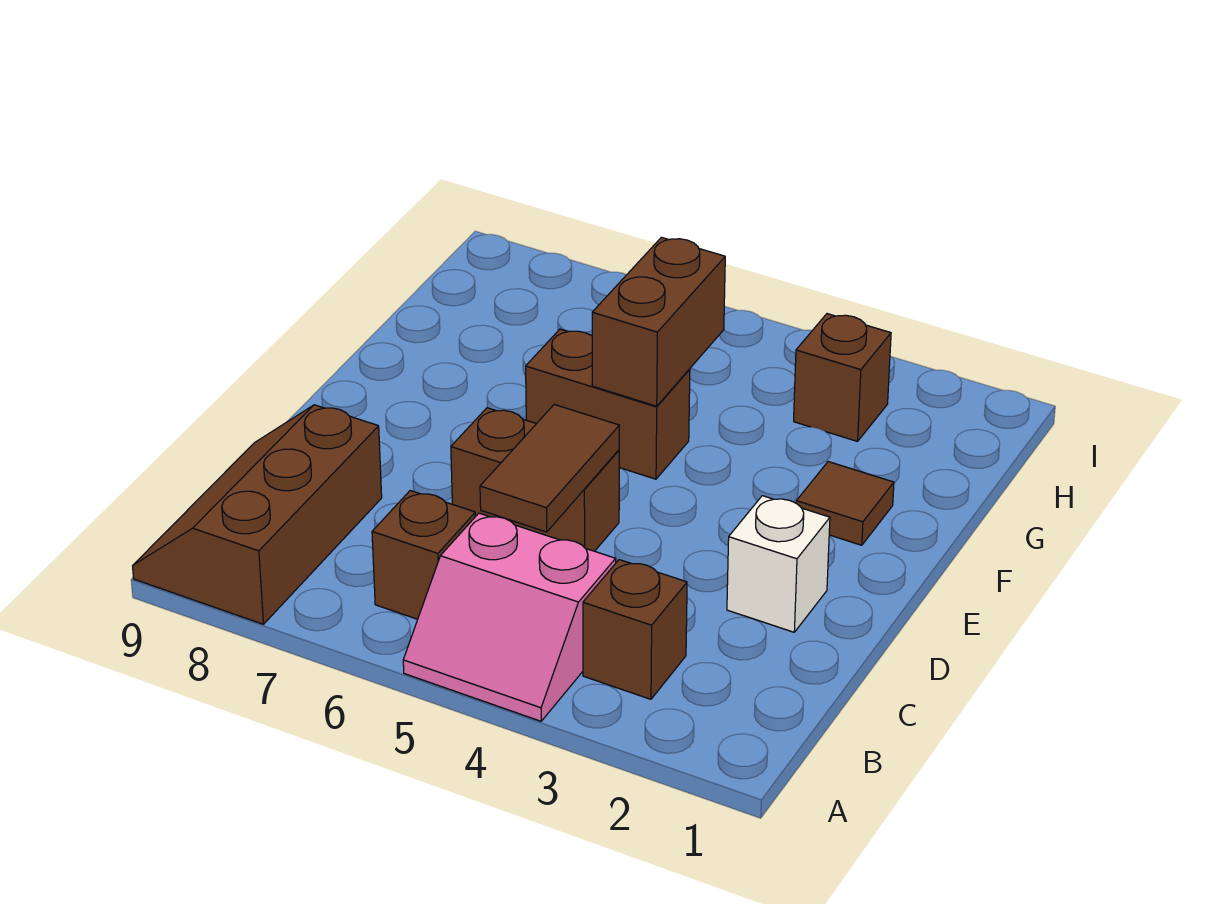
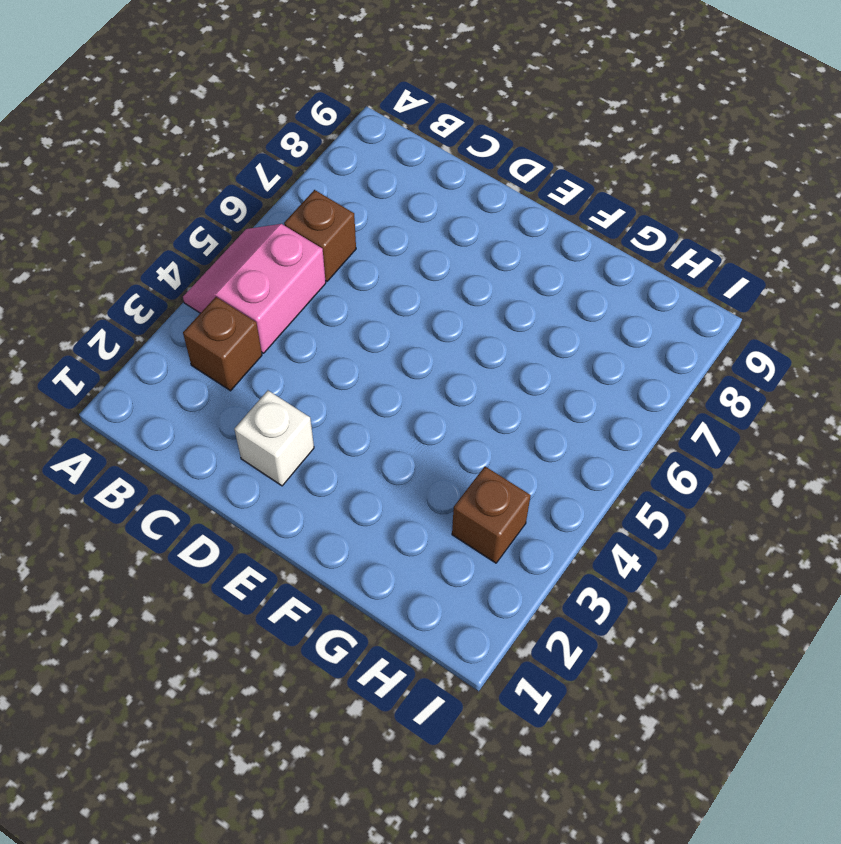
none -> brown 2x3 slope [133,405,382,624]
none -> brown 1x2 brick [451,408,619,551]

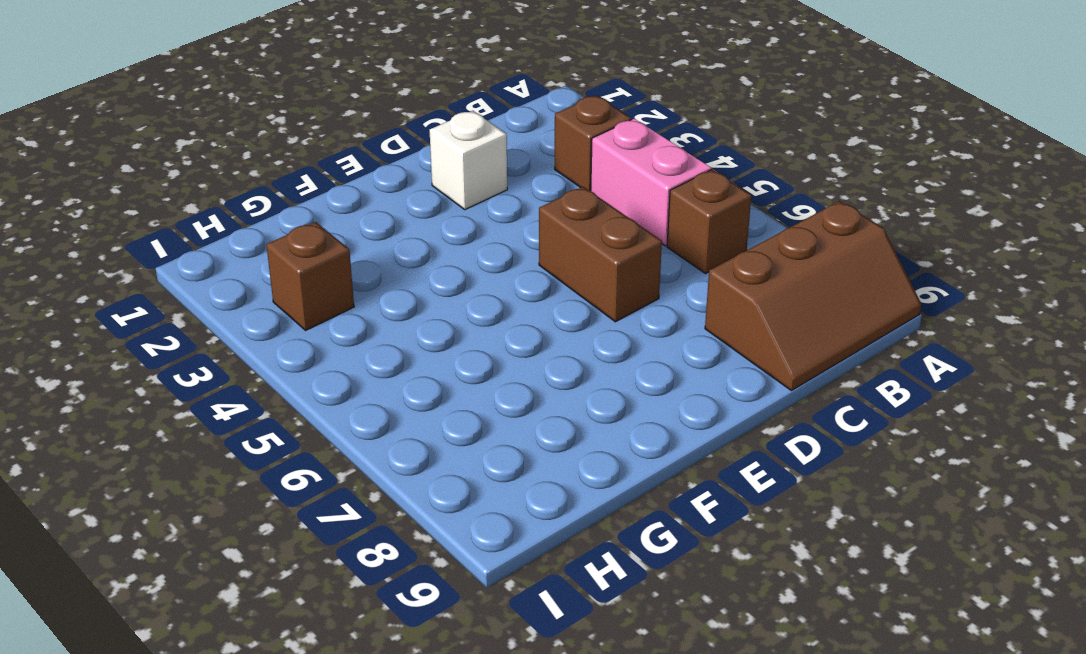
none -> brown 1x1 tile [796,462,894,545]
none -> brown 1x2 brick [526,329,690,479]

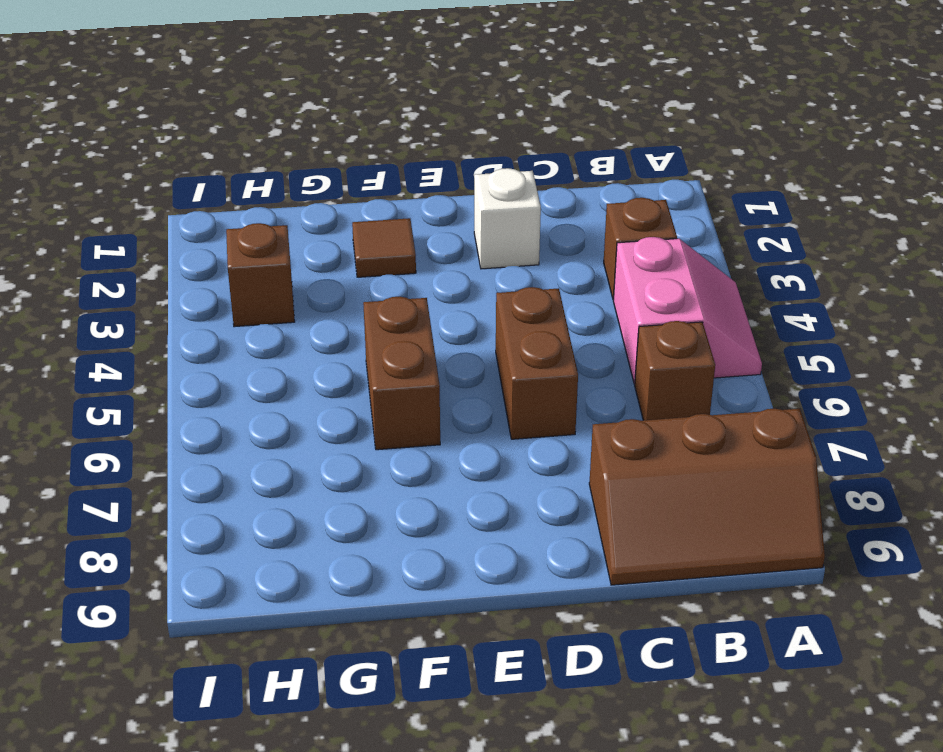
none -> brown 1x2 tile [480,405,619,532]
none -> brown 1x2 brick [592,237,725,406]

